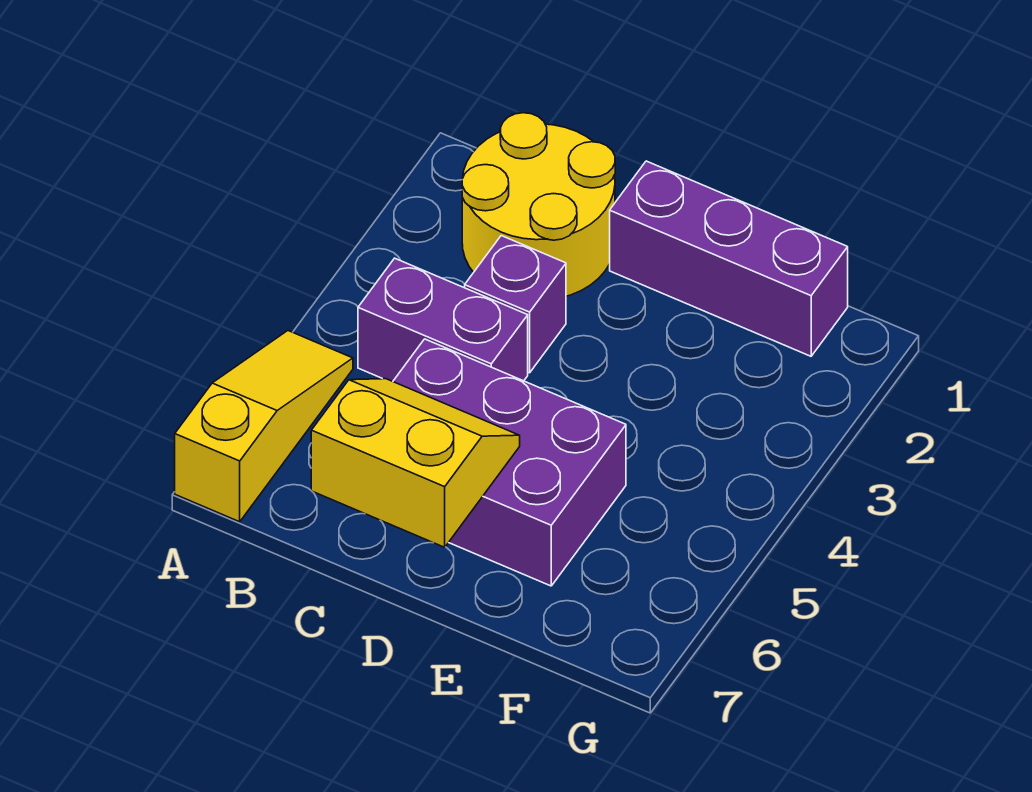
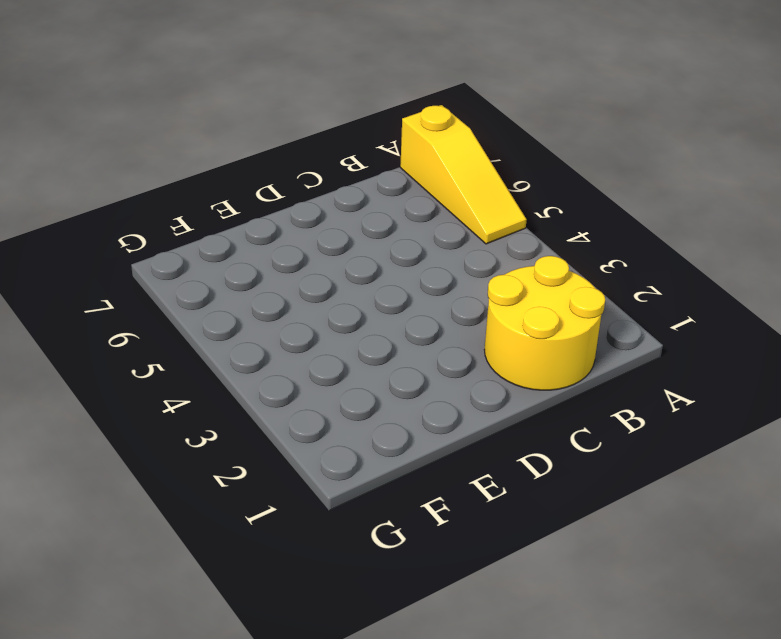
none -> purple 1x2 brick [358,258,528,381]
none -> purple 1x1 brick [465,236,566,373]

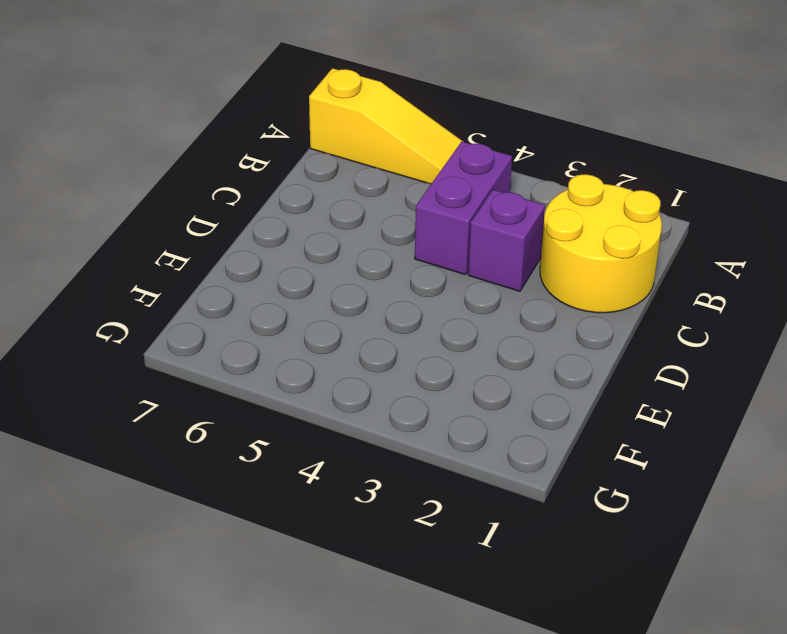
none -> purple 2x3 brick [393,339,626,586]
none -> purple 1x3 brick [610,161,848,356]

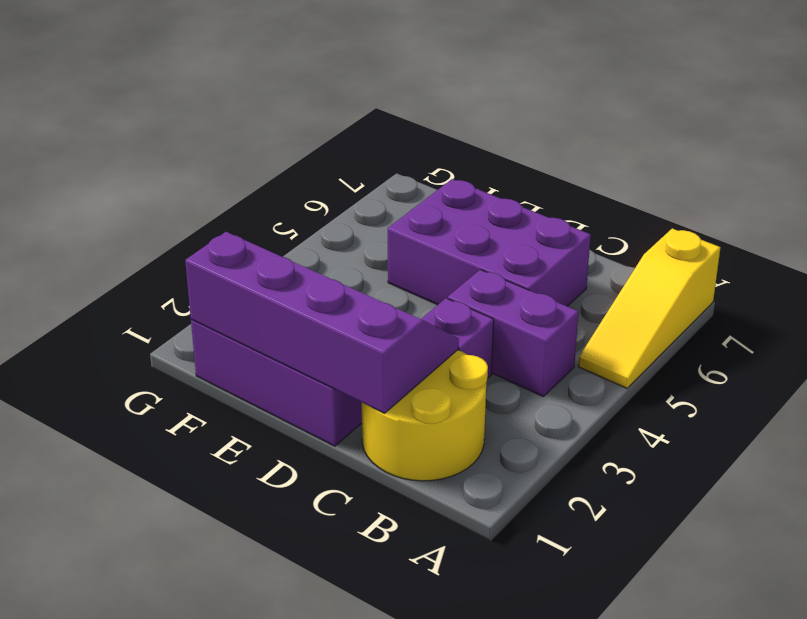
purple 2x4 slope [185,232,459,413] -> none
none -> yellow 2x2 slope [311,379,520,547]

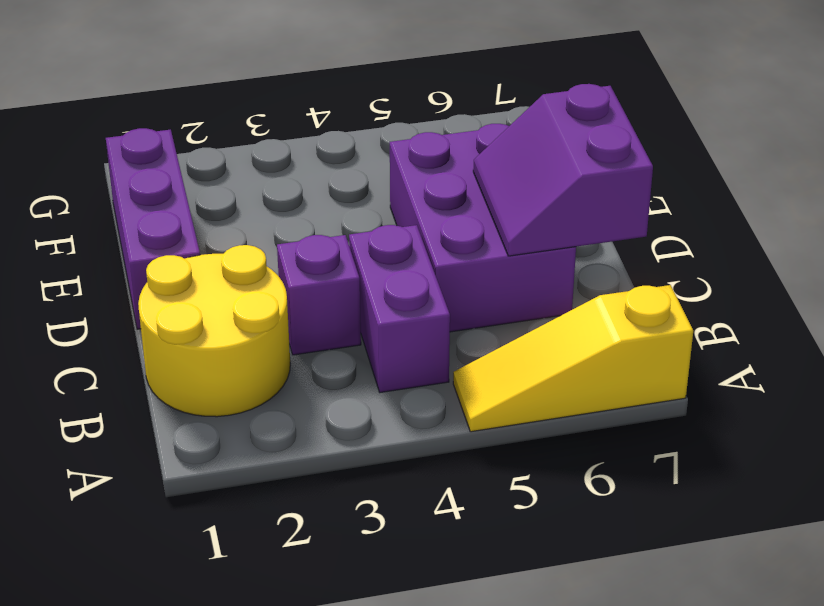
purple 2x2 slope [473,84,653,256] -> yellow 2x2 slope [311,379,520,547]

